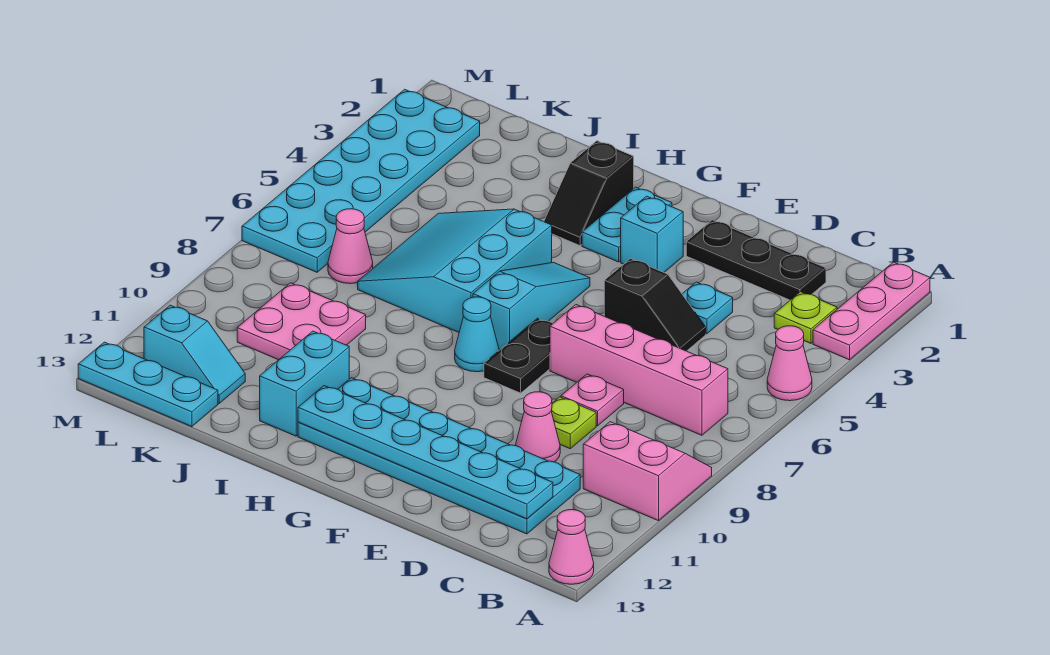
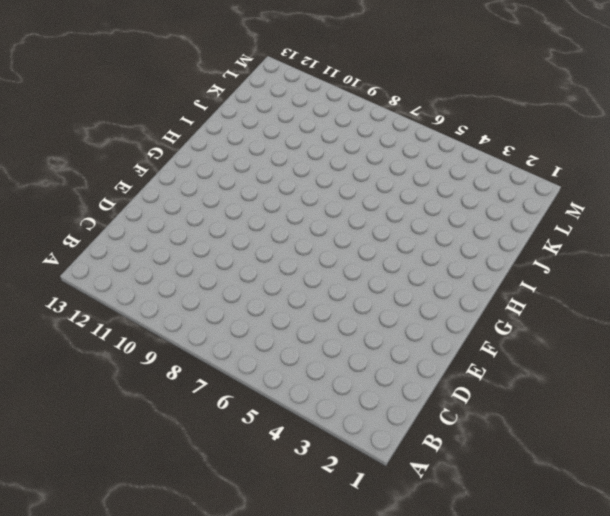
none -> pink 1x3 plate [813,262,930,360]
none -> pink 1x1 cone [767,326,812,401]
none -> pink 2x2 slope [583,422,712,521]

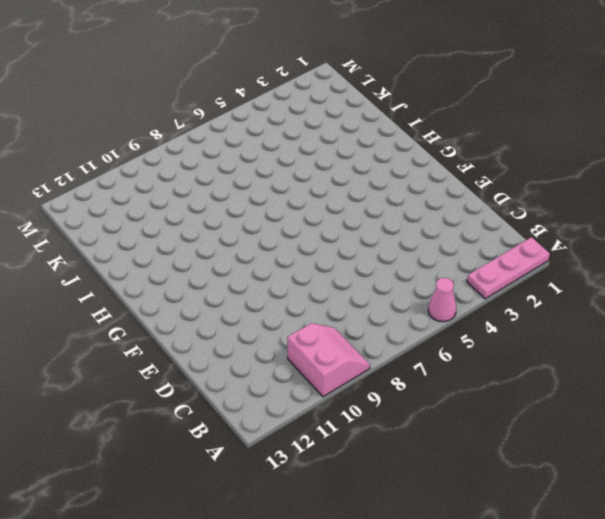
none -> pink 1x1 cone [549,510,594,584]
none -> lime 1x1 plate [774,292,837,343]
none -> pink 1x4 brick [550,305,728,435]

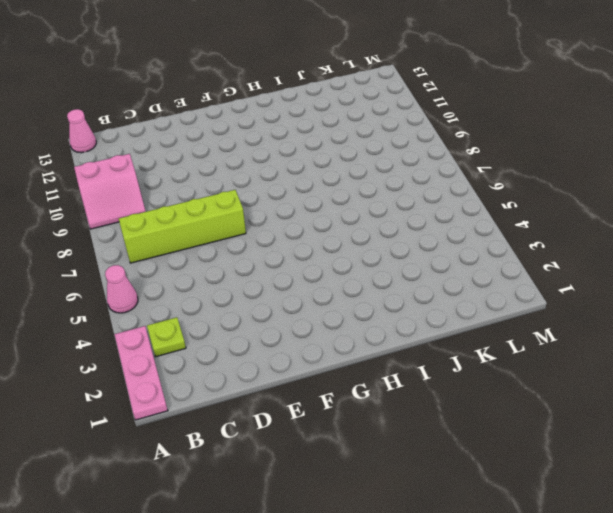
lime 1x4 brick [119,190,246,263] -> pink 1x4 brick [550,305,728,435]
none -> black 1x3 plate [686,220,826,300]
none -> cyan 2x6 plate [298,378,580,534]
none -> cyan 1x1 plate [682,282,733,334]

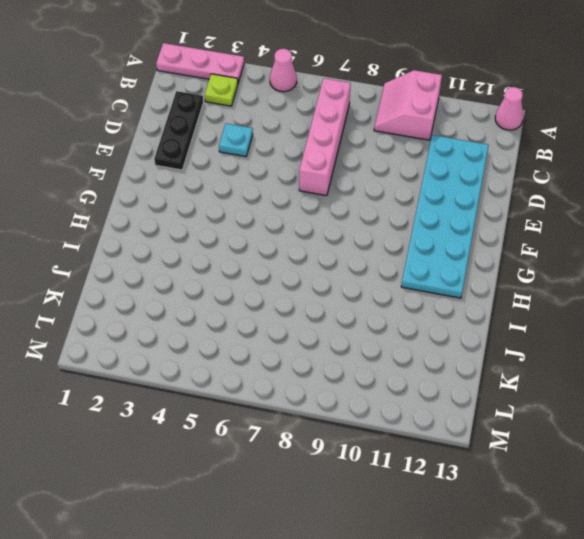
none -> black 1x2 slope [604,259,706,351]
none -> pink 1x1 plate [561,374,624,426]
none -> lime 1x1 plate [551,397,596,449]

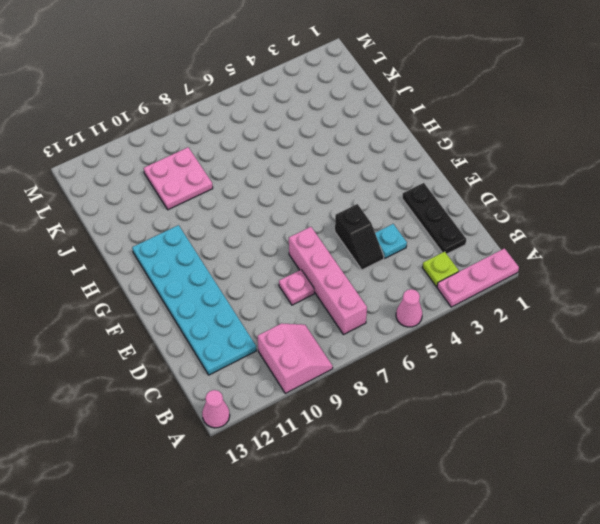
none -> lime 1x1 plate [551,397,596,449]
none -> pink 1x1 cone [515,392,560,462]
none -> cyan 1x1 brick [621,196,683,272]

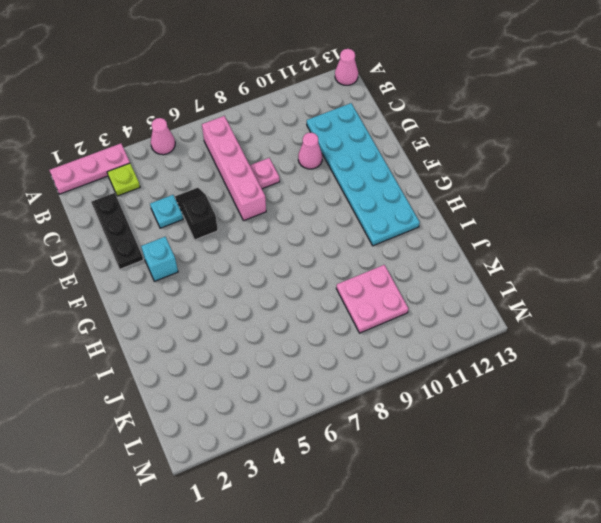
none -> pink 2x2 slope [583,422,712,521]
none -> lime 1x1 plate [551,397,596,449]
none -> black 1x2 plate [484,318,553,393]

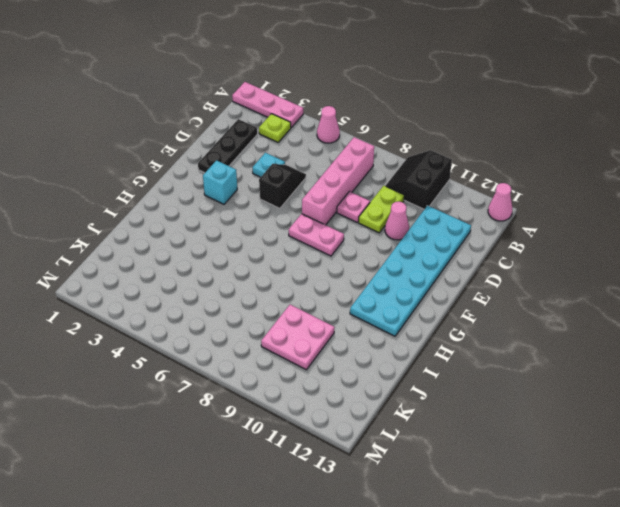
black 2x2 slope [386,150,452,209] -> pink 2x2 slope [583,422,712,521]
lime 1x2 plate [359,186,404,233] -> lime 1x1 plate [551,397,596,449]
pink 1x2 plate [289,214,344,256] -> black 1x2 plate [484,318,553,393]
none -> cyan 1x2 plate [582,187,672,262]
none -> cyan 1x3 slope [473,262,590,350]
none -> cyan 1x1 cone [455,297,499,372]

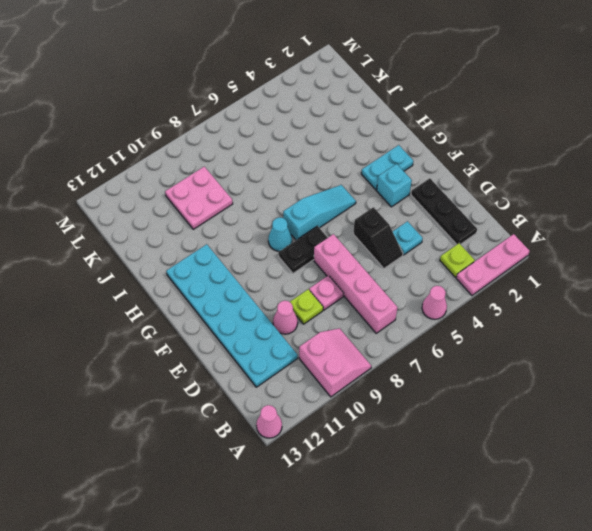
none -> black 1x2 slope [544,141,634,246]
none -> cyan 3x3 slope [358,209,552,332]
none -> cyan 1x2 brick [260,331,349,436]

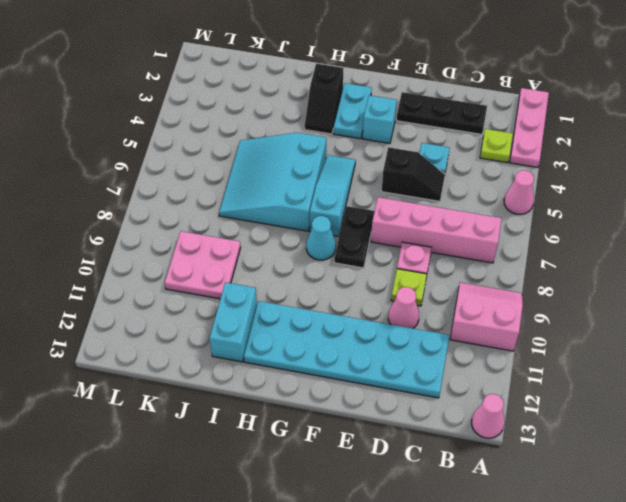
none -> pink 1x1 cone [328,209,373,284]
none -> cyan 1x2 slope [144,305,245,403]
none -> cyan 1x3 plate [78,342,218,427]

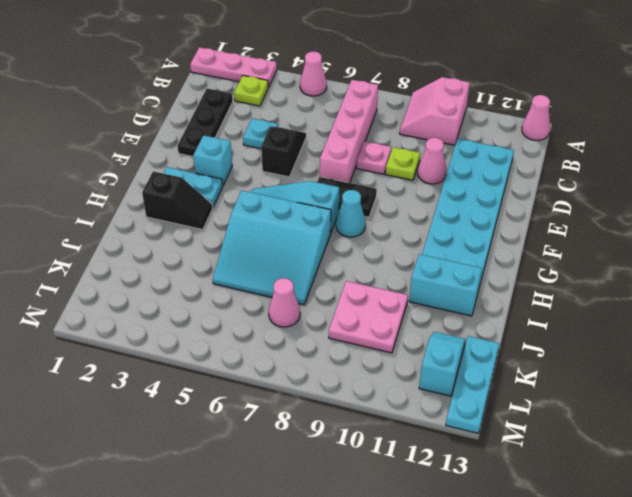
none -> cyan 2x6 plate [242,89,480,272]
none -> cyan 1x6 plate [298,386,553,519]

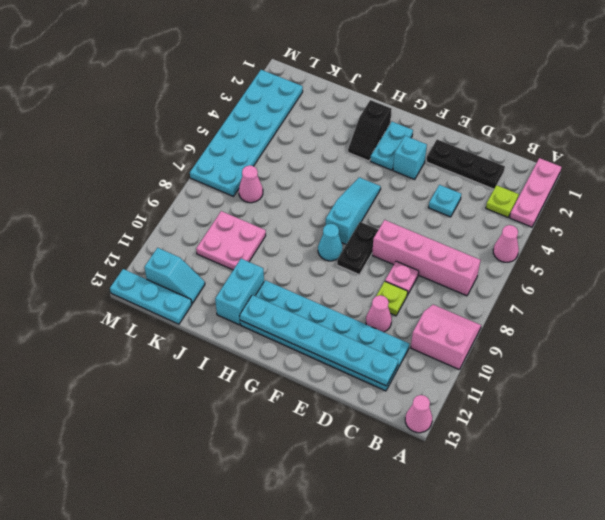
none -> black 1x2 slope [604,259,706,351]
none -> cyan 3x3 slope [358,209,552,332]

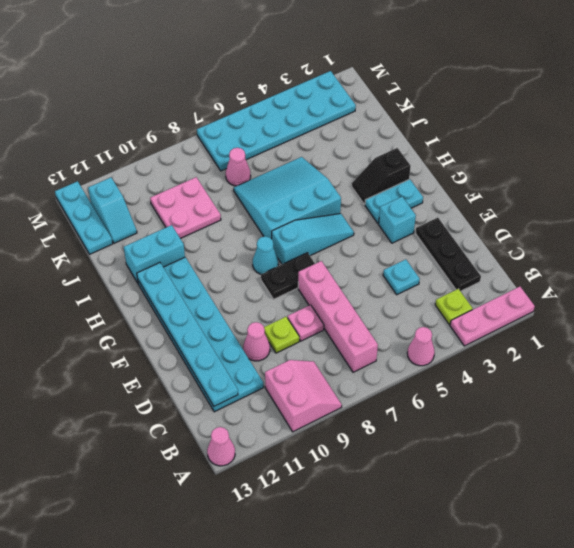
none -> black 1x2 slope [604,259,706,351]

